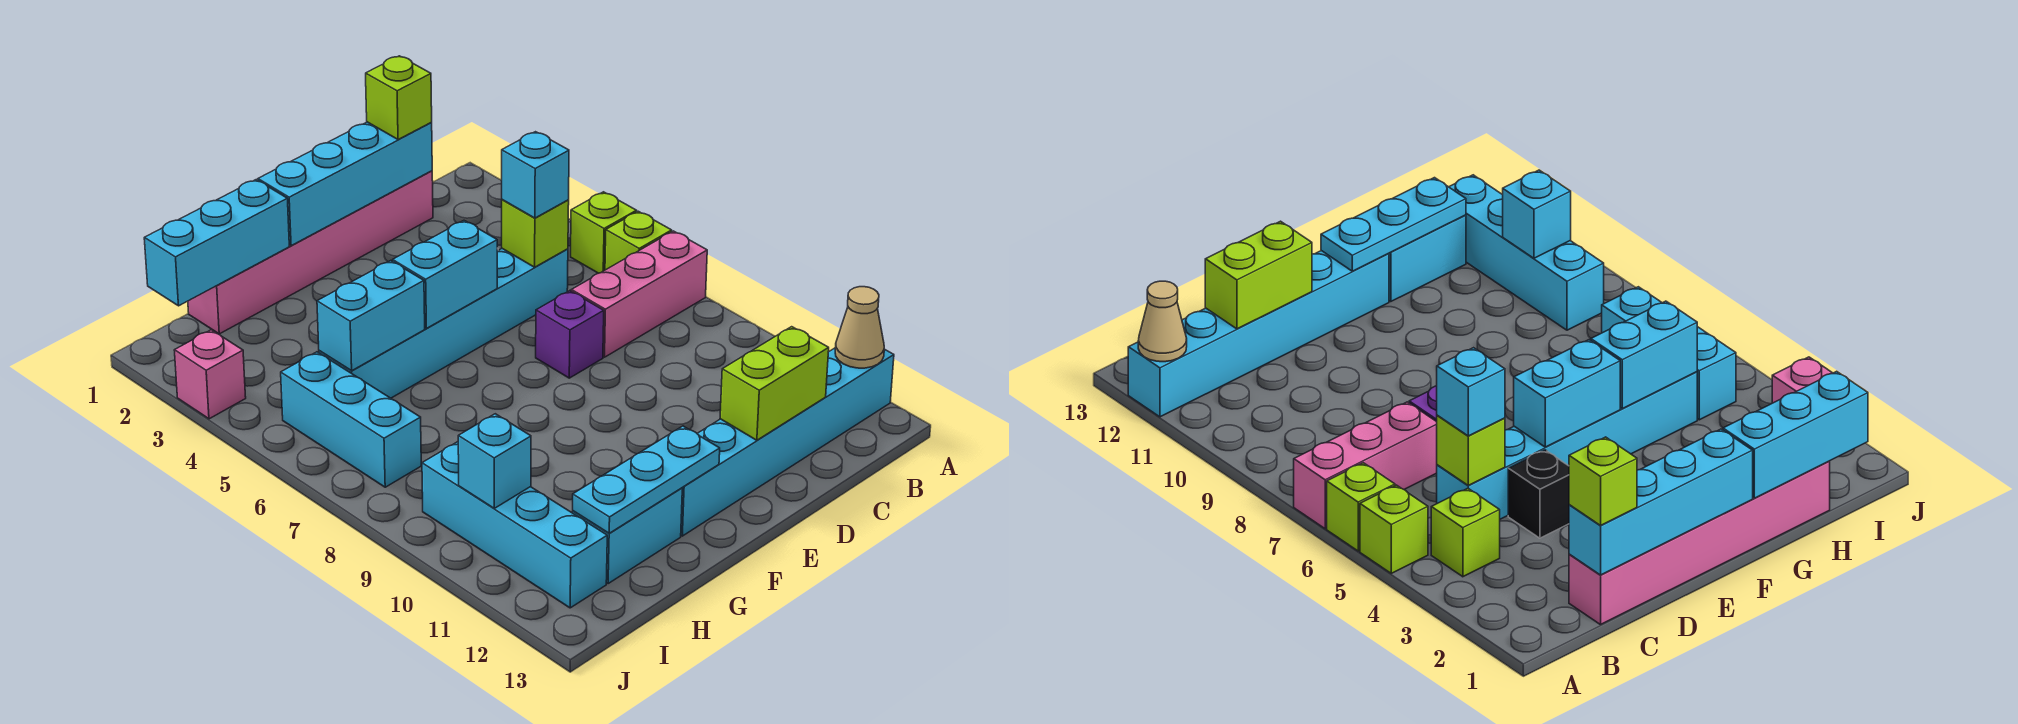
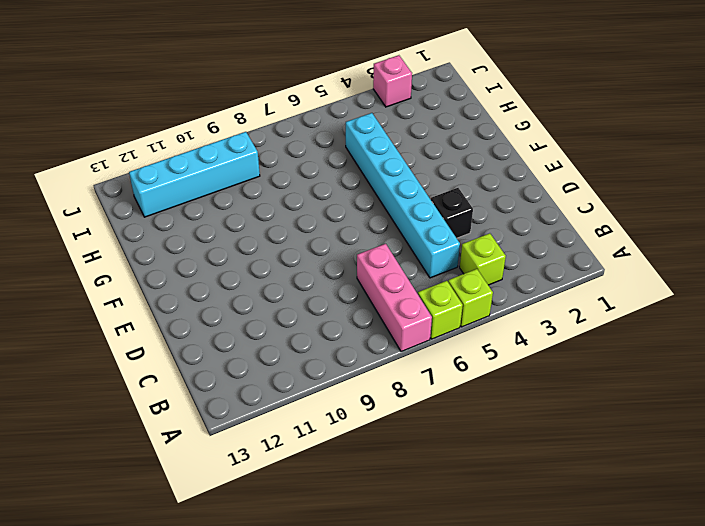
none -> cyan 1x6 brick [681,348,894,536]
none -> pink 1x6 brick [188,171,433,334]
none -> purple 1x1 brick [536,291,604,378]

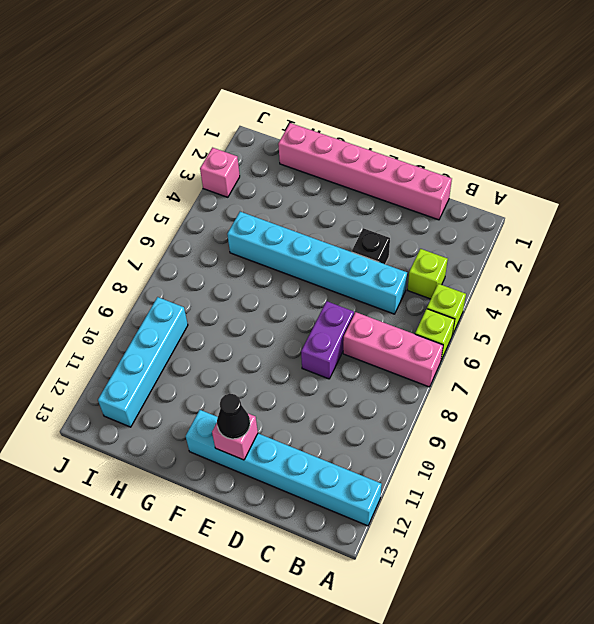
purple 1x2 brick [301,301,354,379] -> purple 1x1 brick [536,291,604,378]
pink 1x1 brick [212,414,258,460] -> none
black 1x1 cone [217,394,250,439] -> none
none -> cyan 1x2 brick [572,488,682,583]
none -> cyan 1x3 brick [281,352,421,487]
none -> tan 1x1 cone [835,287,884,368]

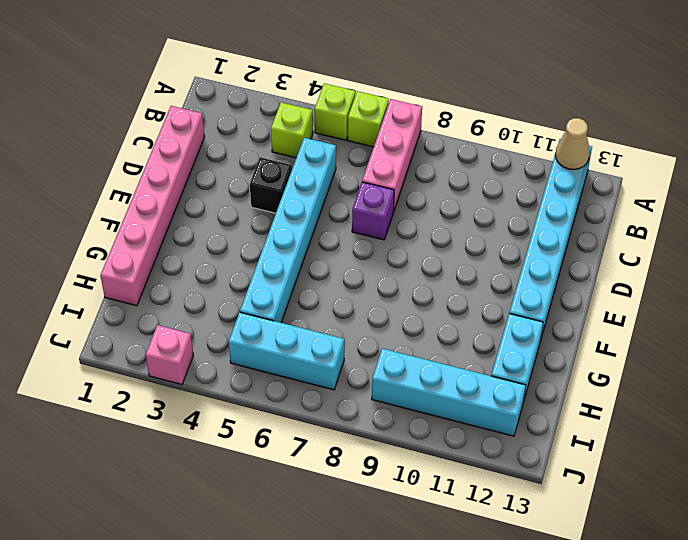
none -> cyan 1x4 brick [258,122,432,246]
none -> lime 1x1 brick [502,200,569,267]
none -> lime 1x2 brick [720,327,829,440]

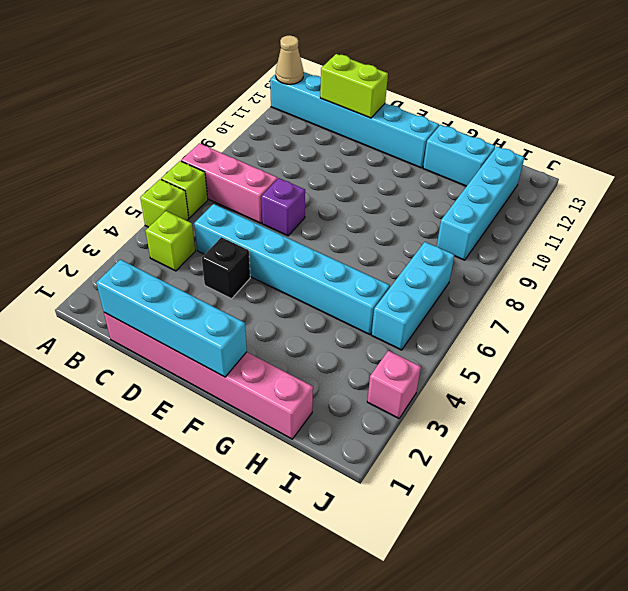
none -> lime 1x1 brick [502,200,569,267]
none -> cyan 1x2 brick [393,221,497,328]
none -> cyan 1x3 plate [573,426,720,533]

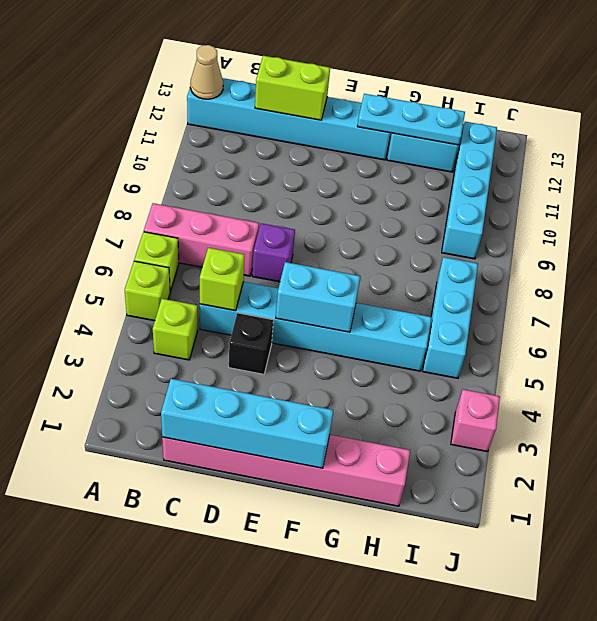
none -> cyan 1x3 brick [144,180,289,306]
none -> cyan 1x2 brick [317,261,425,371]
none -> cyan 1x1 brick [458,414,531,508]

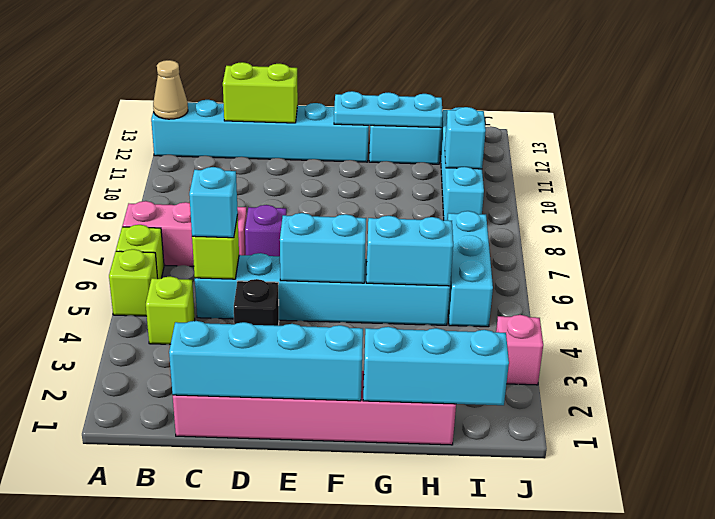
none -> lime 1x1 brick [366,56,432,140]

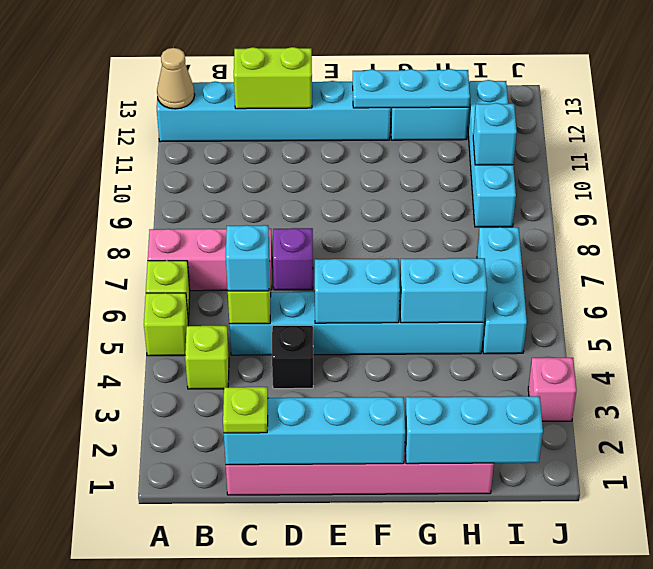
lime 1x1 plate [223,387,268,433] -> lime 1x1 brick [366,56,432,140]

